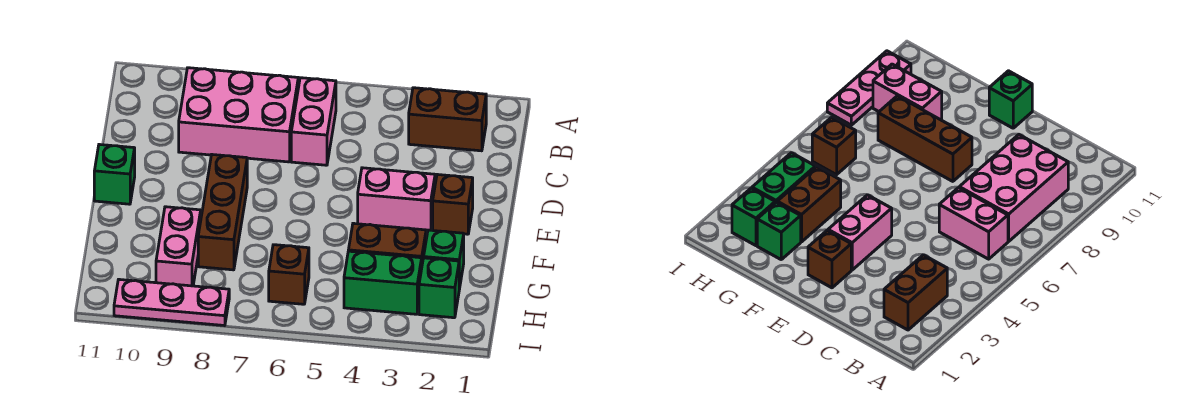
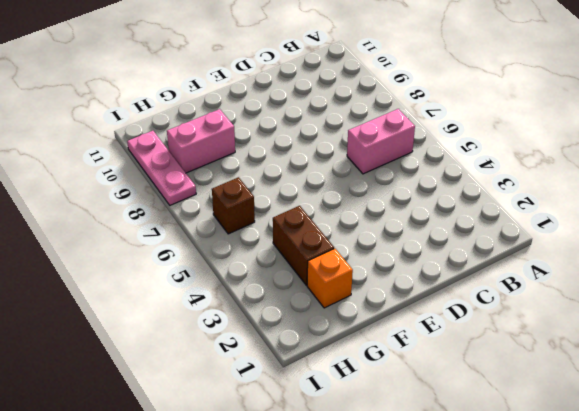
orange 1x1 brick [307,249,353,308] -> green 1x1 brick [424,230,464,289]
none -> brown 1x2 brick [409,88,486,151]
none -> pink 2x3 brick [179,68,298,162]
none -> brown 1x1 brick [433,174,473,234]

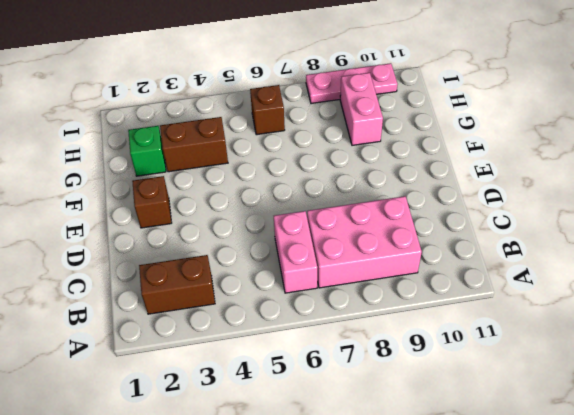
none -> pink 1x2 brick [358,168,435,231]
none -> brown 1x3 brick [198,155,247,270]
none -> green 1x1 brick [94,144,135,204]

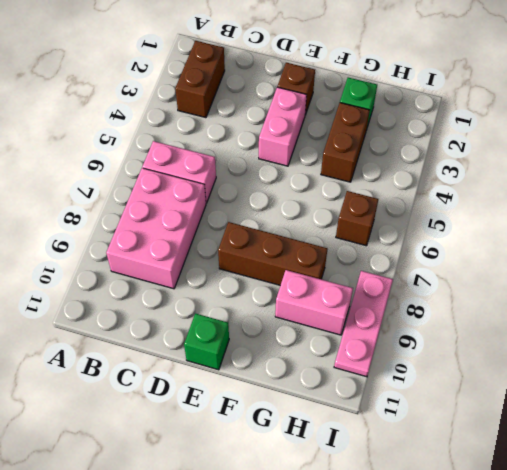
none -> green 1x1 brick [419,258,459,318]
none -> green 1x2 brick [344,251,422,314]

